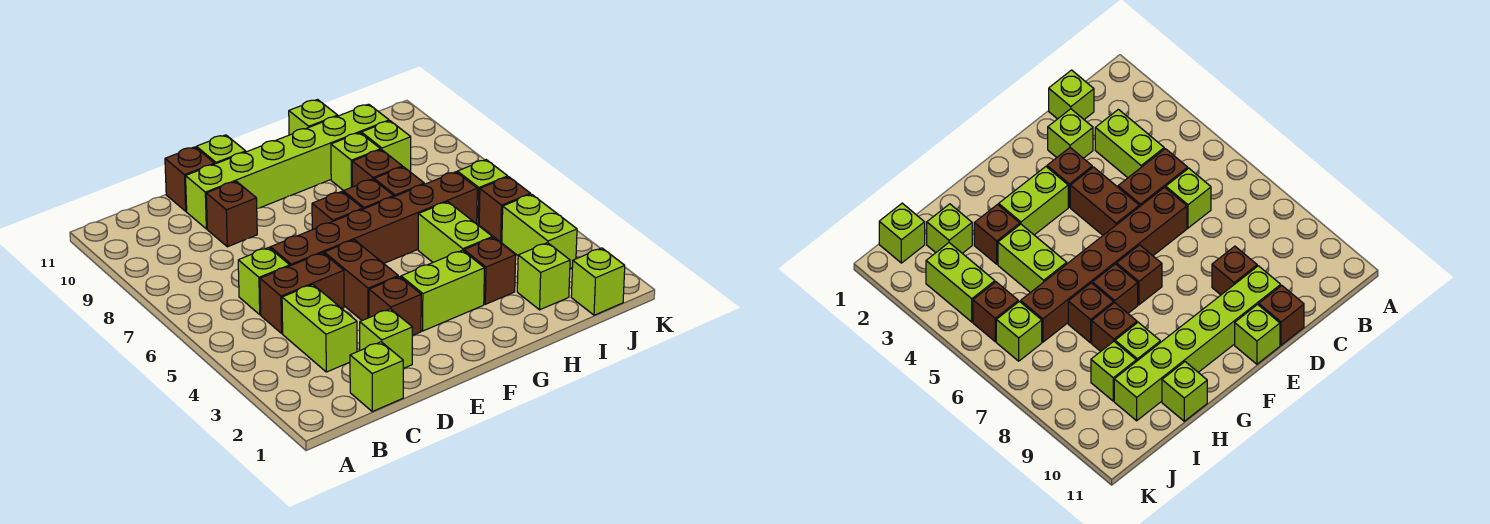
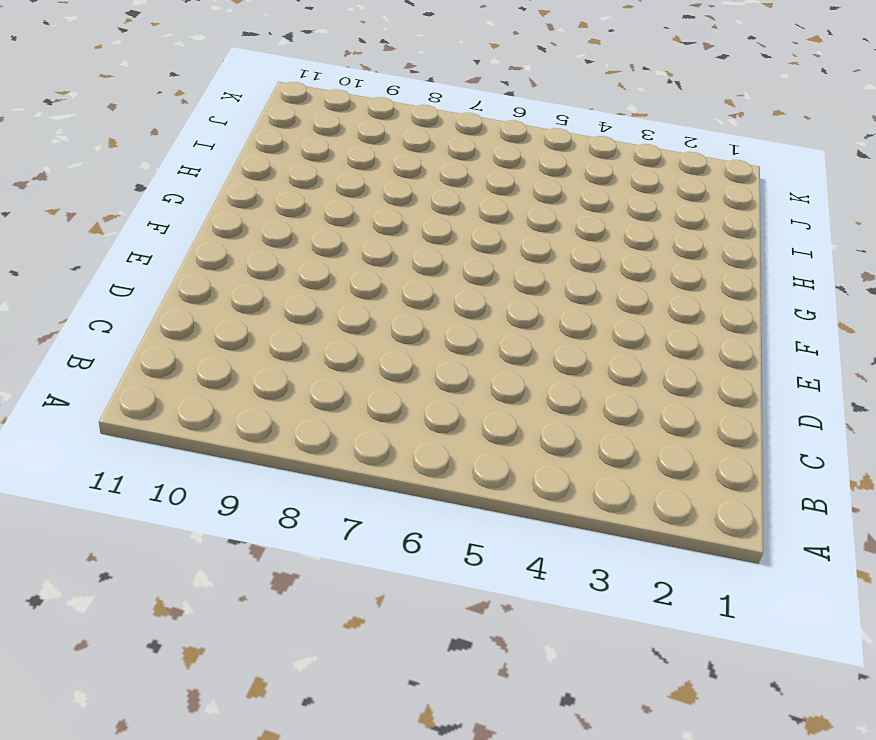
none -> lime 1x1 brick [350,342,403,411]
none -> lime 1x2 brick [282,285,357,372]
none -> brown 1x2 brick [260,253,344,333]

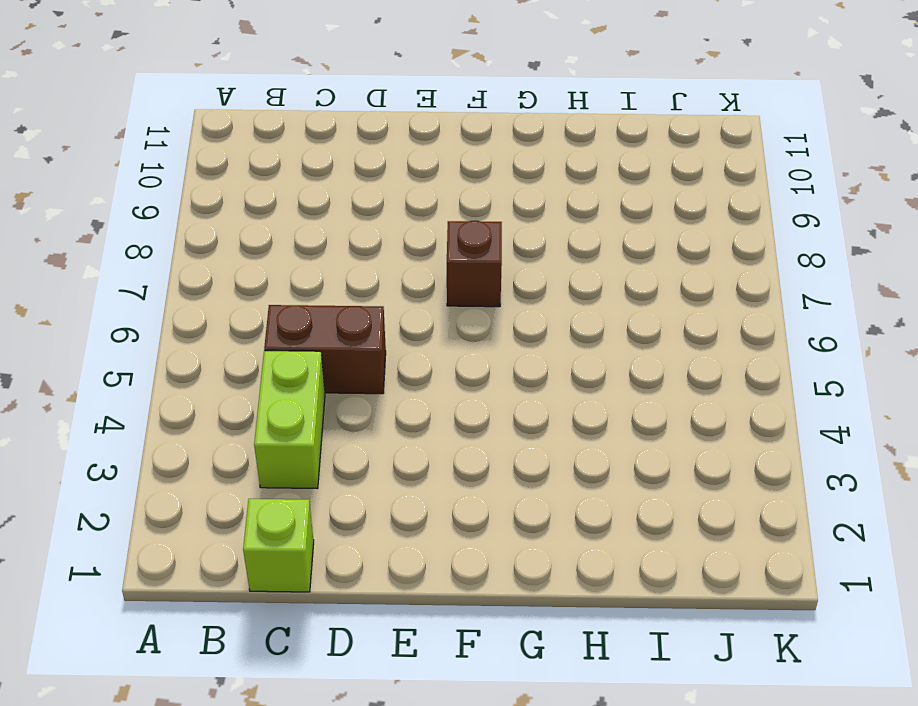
none -> lime 1x1 brick [238,248,290,315]
none -> lime 1x1 brick [360,309,413,368]
none -> brown 1x6 brick [270,172,477,266]

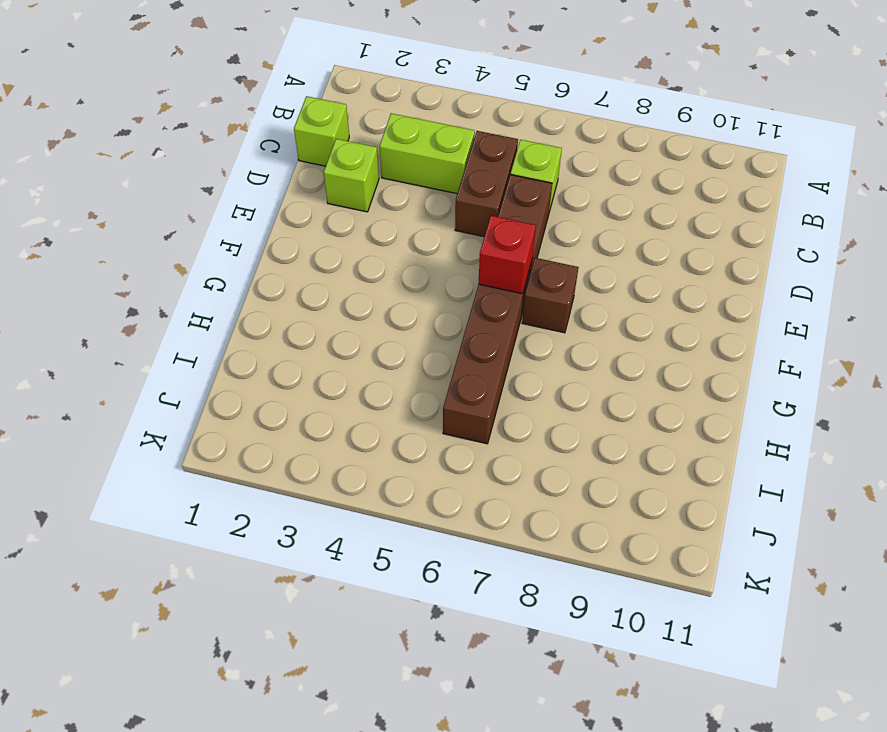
red 1x1 brick [479,216,536,294] -> none
none -> brown 1x1 brick [206,181,257,247]
none -> lime 1x6 brick [186,104,389,229]
none -> brown 1x1 brick [165,147,214,211]

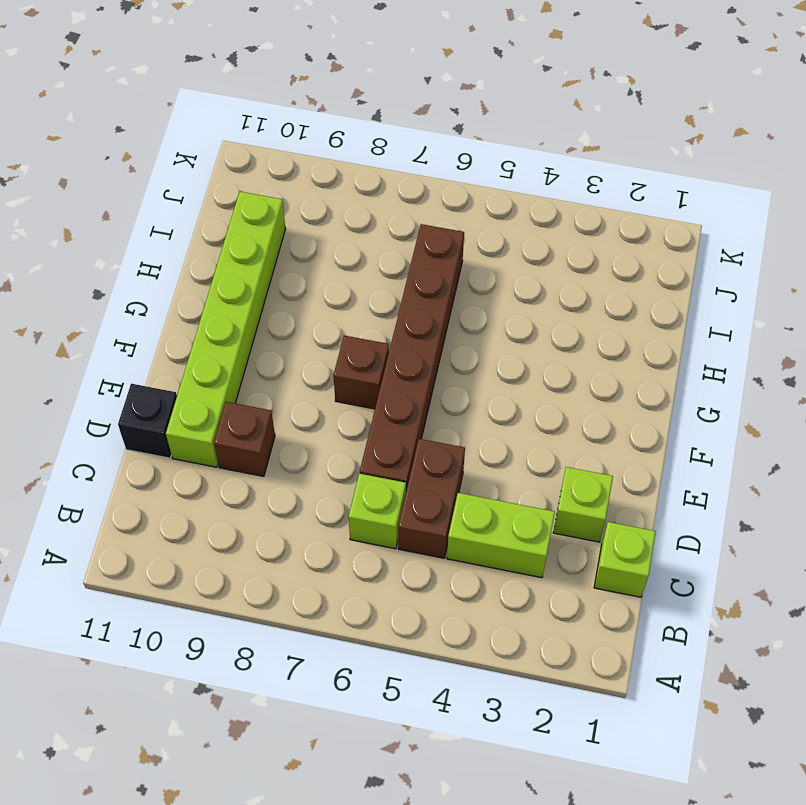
black 1x1 brick [118,384,177,458] -> brown 1x1 brick [165,147,214,211]
none -> brown 1x1 brick [369,277,421,336]
none -> brown 1x2 brick [324,240,398,320]
none -> lime 1x1 brick [196,135,246,164]

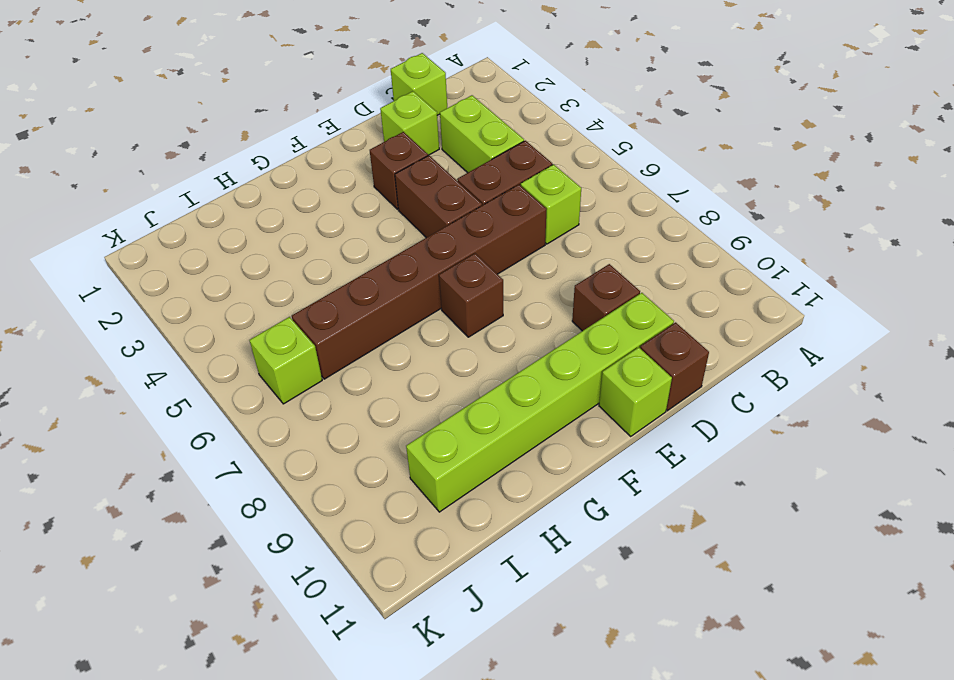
none -> lime 1x2 brick [401,250,484,331]
none -> brown 1x1 brick [343,179,394,209]
none -> brown 1x1 brick [464,238,516,304]

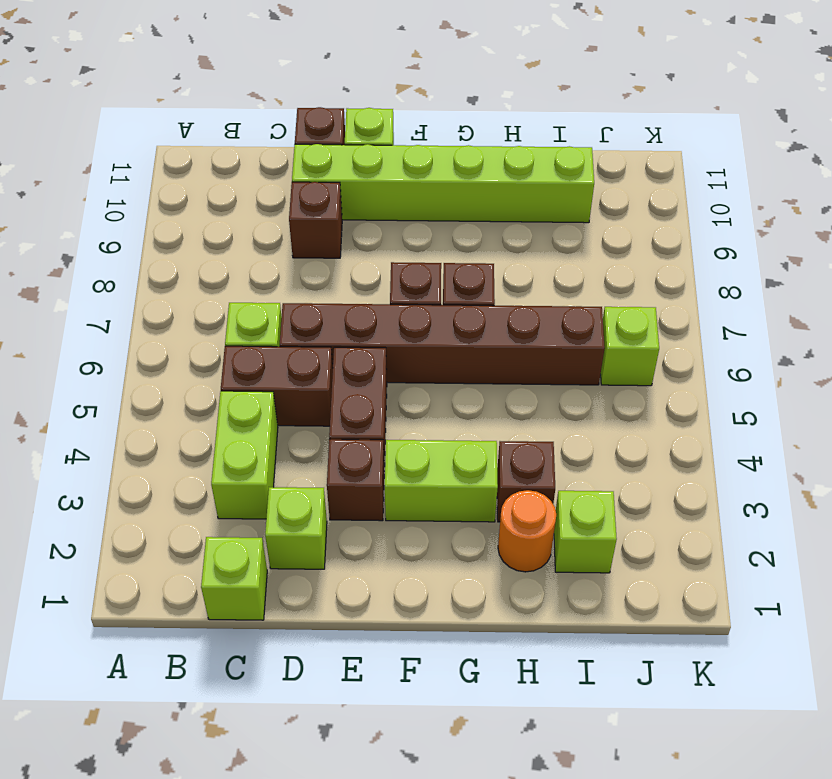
orange 1x1 round brick [498,490,556,572] -> none
none -> lime 1x2 brick [418,202,492,262]
none -> brown 1x1 brick [374,167,424,197]
none -> brown 1x1 brick [352,150,402,187]

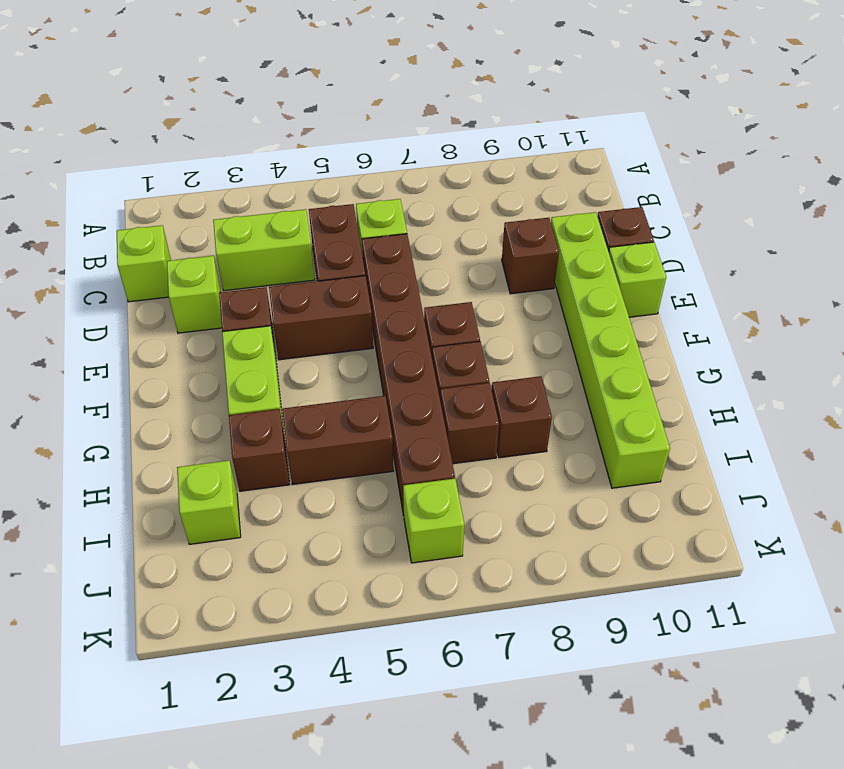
brown 1x2 brick [282,396,394,485] -> lime 1x2 brick [418,202,492,262]
none -> lime 1x1 brick [331,133,380,191]
none -> lime 1x1 brick [289,100,338,135]
none -> lime 1x1 brick [361,121,411,172]

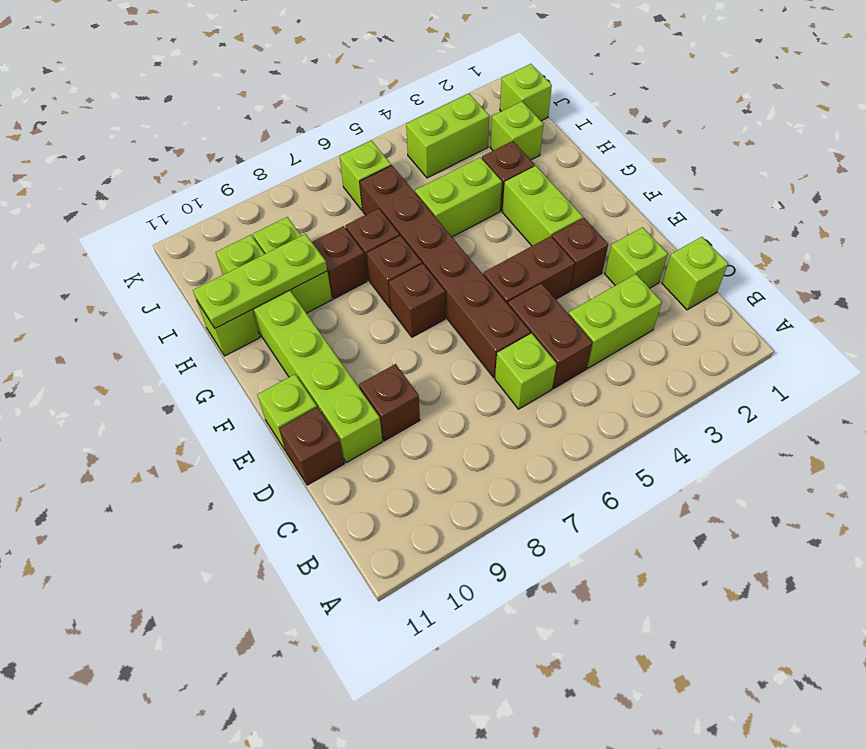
lime 1x3 plate [193,234,327,328] -> none
none -> brown 1x1 brick [479,177,531,242]

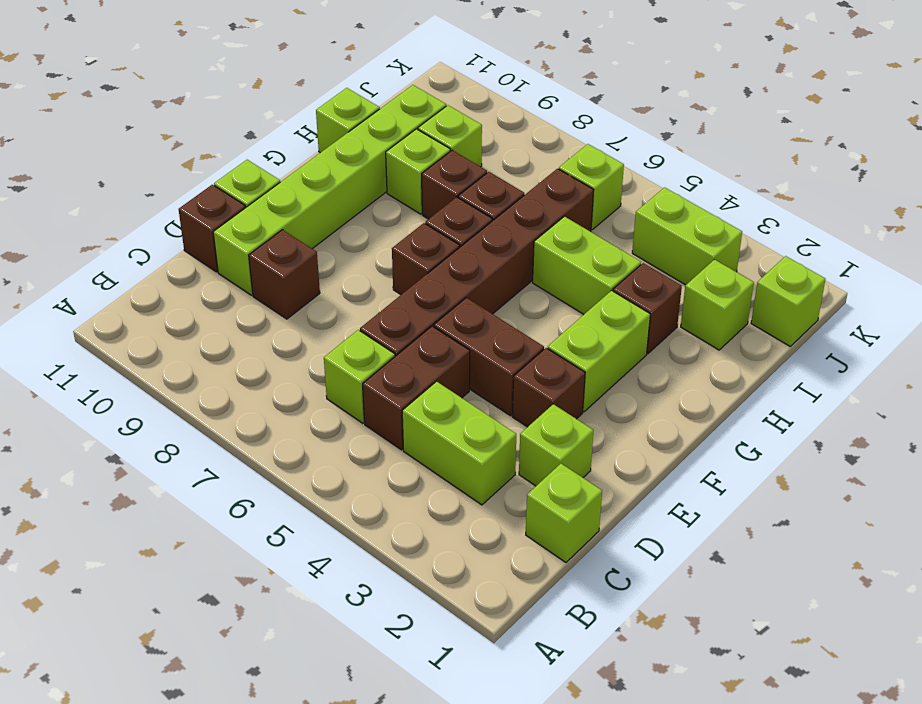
none -> brown 1x1 brick [479,177,531,242]

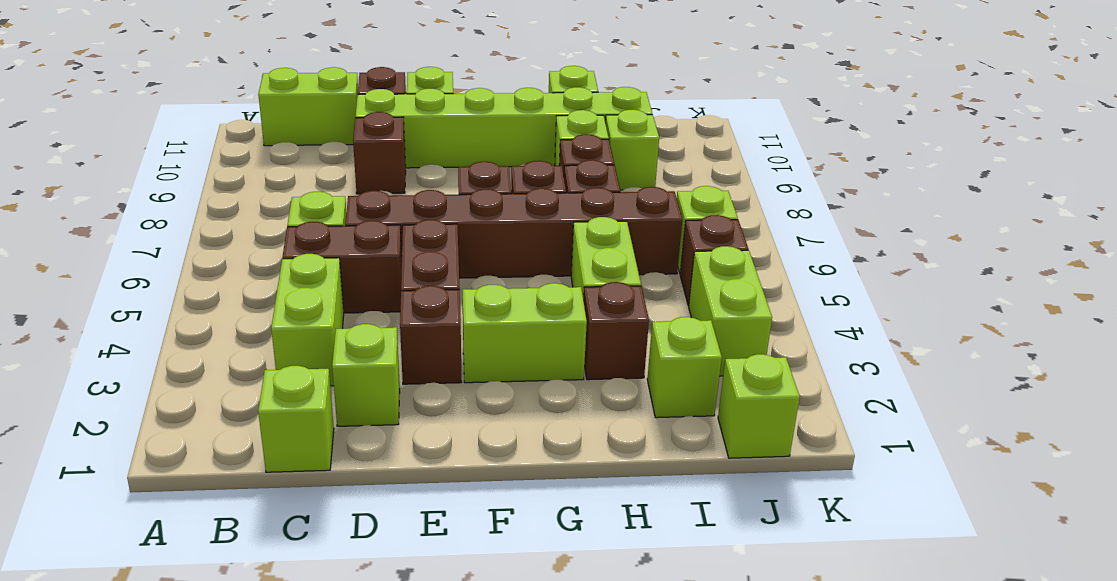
lime 1x2 brick [258,67,358,146] -> none

